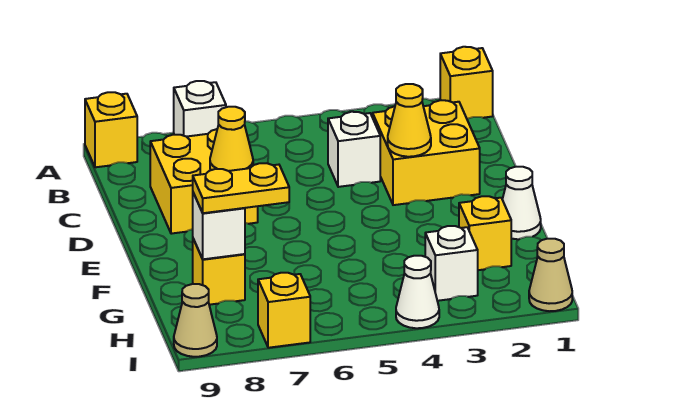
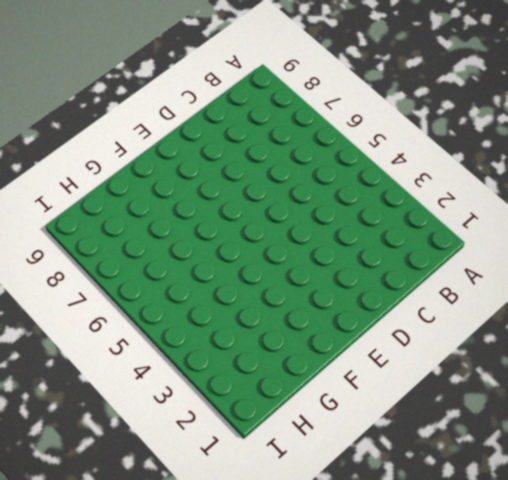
none -> yellow 1x1 brick [440,47,493,119]
none -> white 1x1 brick [174,81,226,137]
none -> yellow 1x1 brick [85,92,137,167]

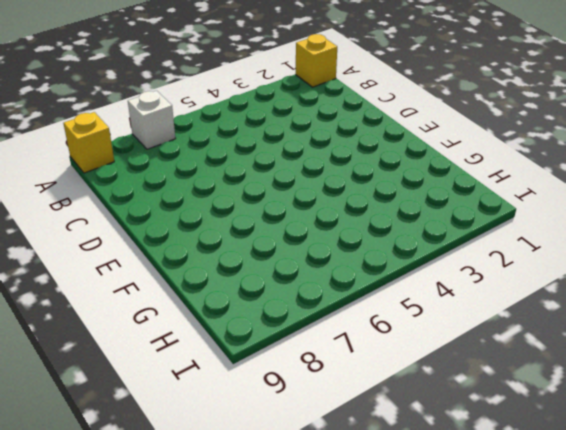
none -> yellow 2x2 brick [373,100,480,205]
none -> white 1x1 brick [328,112,380,187]
none -> yellow 2x2 brick [150,129,258,234]

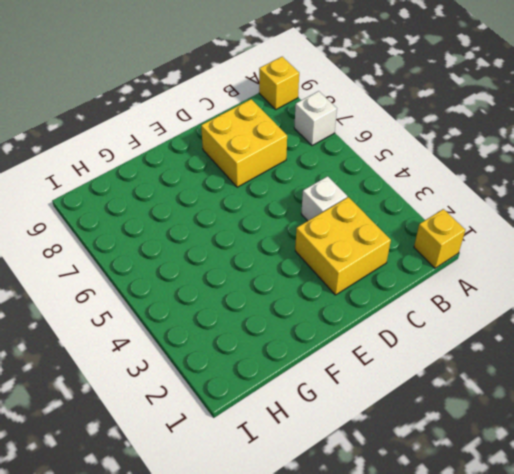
none -> white 1x1 cone [502,167,541,239]
none -> yellow 1x1 brick [459,196,511,270]
none -> yellow 1x1 brick [193,239,245,305]

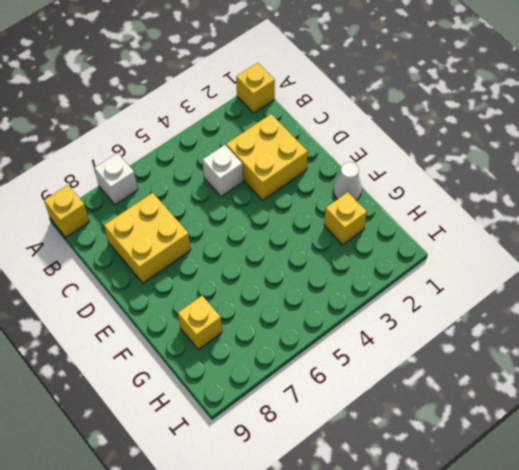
none -> white 1x1 brick [425,226,478,301]
none -> tan 1x1 cone [529,239,572,311]
none -> white 1x1 cone [396,256,439,328]

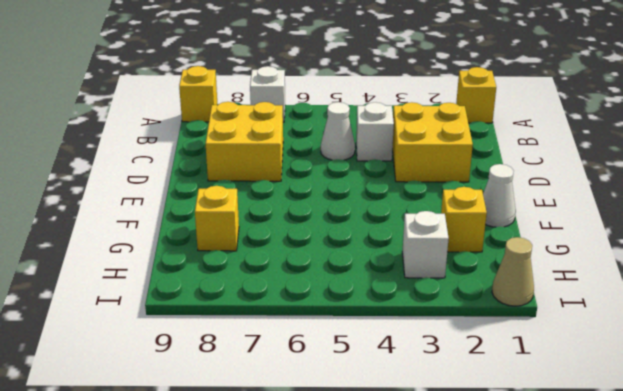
white 1x1 cone [321,102,355,160] -> white 1x1 cone moved to [396,256,439,328]
none -> yellow 1x1 brick [258,273,310,348]
none -> tan 1x1 cone [174,284,217,357]
none -> yellow 1x1 cone [388,84,431,157]

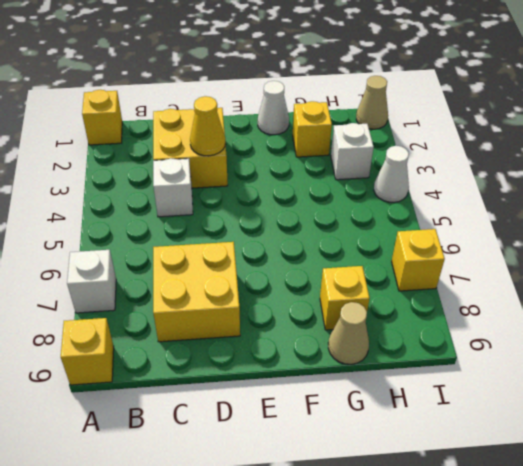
tan 1x1 cone [328,302,369,364] -> tan 1x1 cone moved to [174,284,217,357]
none -> yellow 1x1 cone [210,107,253,171]
none -> white 1x1 brick [193,193,245,259]
none -> yellow 1x2 plate [193,163,289,213]

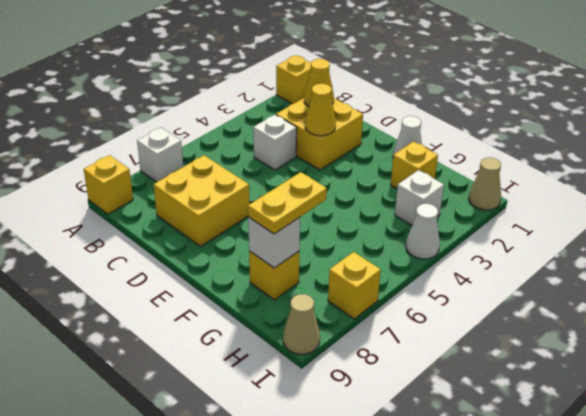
yellow 1x1 cone [304,59,334,107] -> yellow 1x1 cone moved to [210,107,253,171]

